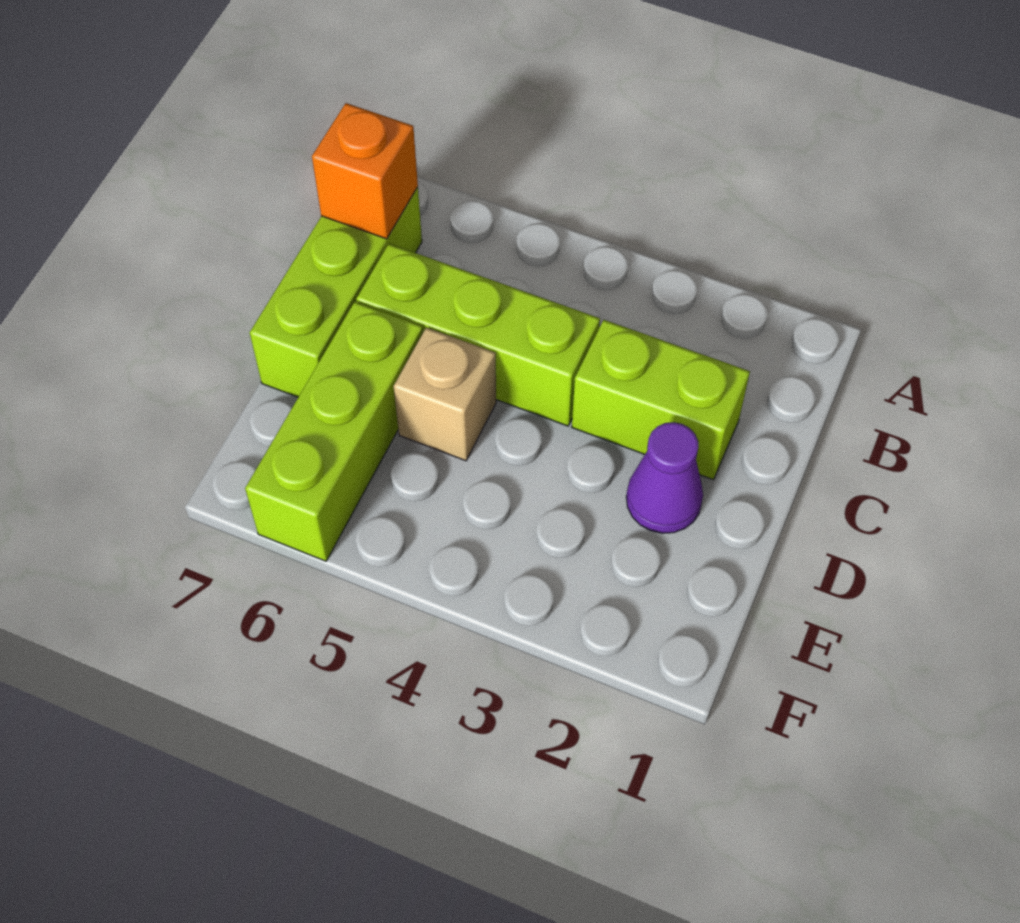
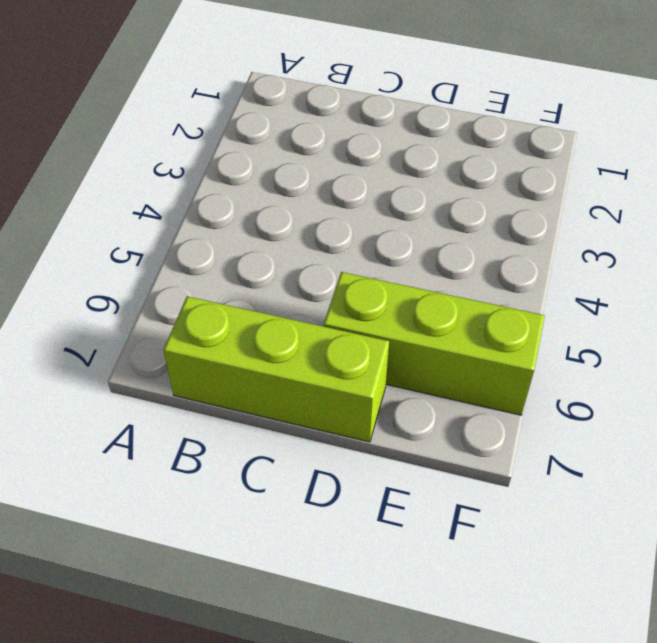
none -> lime 1x2 brick [572,320,750,480]
none -> lime 1x3 brick [356,244,600,426]

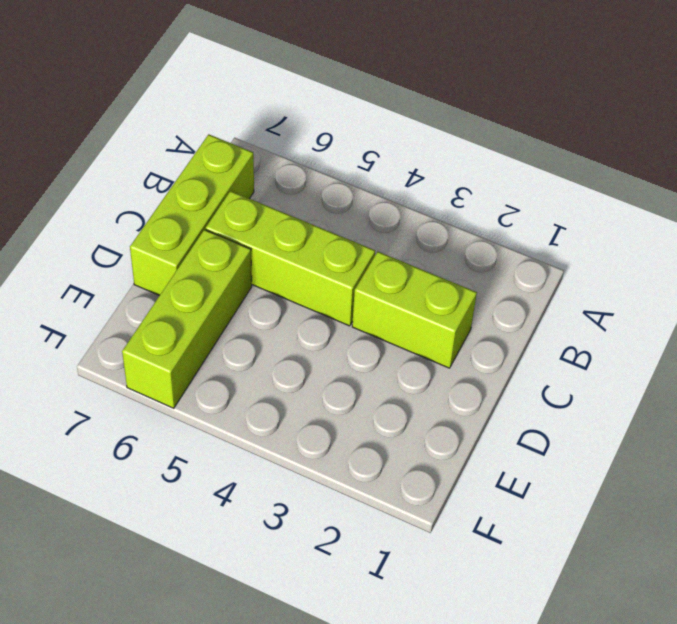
none -> purple 1x1 cone [626,422,703,533]
none -> tan 1x1 brick [394,328,496,461]

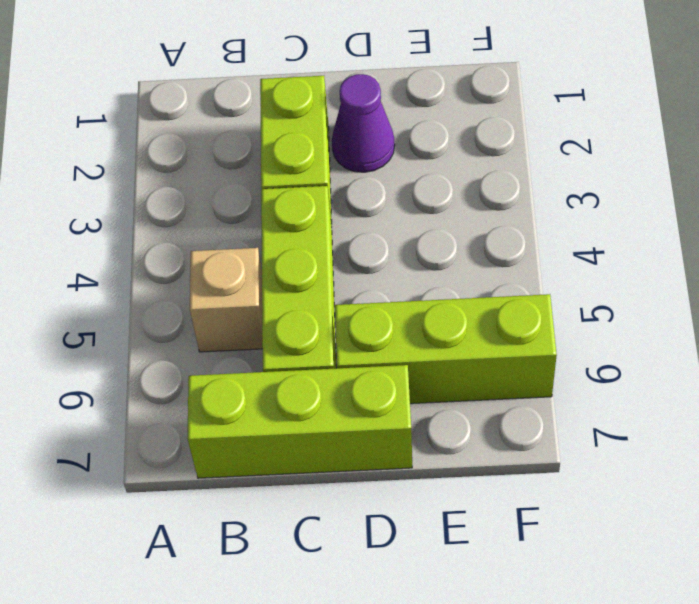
tan 1x1 brick [190,248,263,352] -> tan 1x1 brick moved to [394,328,496,461]
none -> orange 1x1 brick [312,103,418,239]

